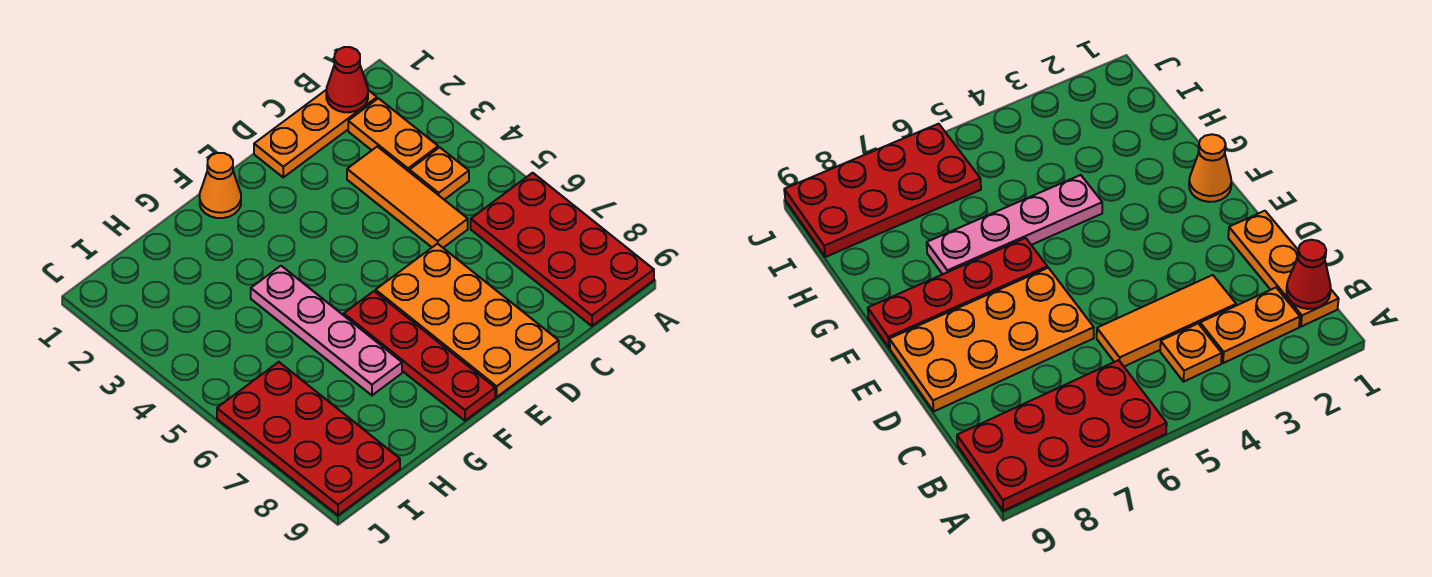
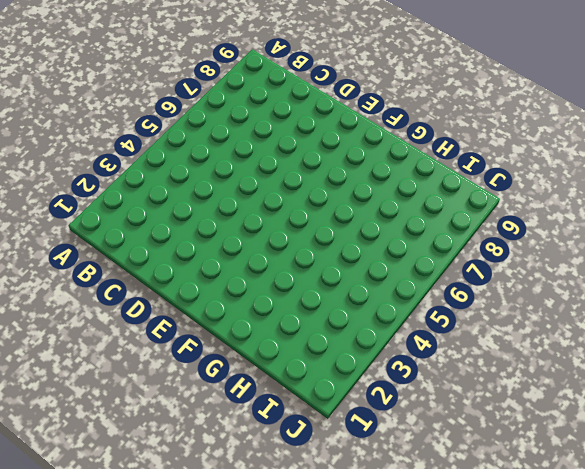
none -> red 2x4 plate [471,173,654,326]
none -> orange 1x3 plate [254,90,377,177]

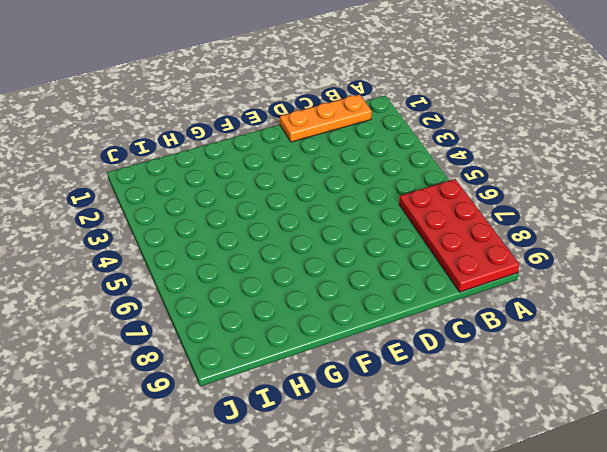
none -> orange 1x2 plate [348,98,438,172]
none -> orange 1x1 plate [410,147,469,200]

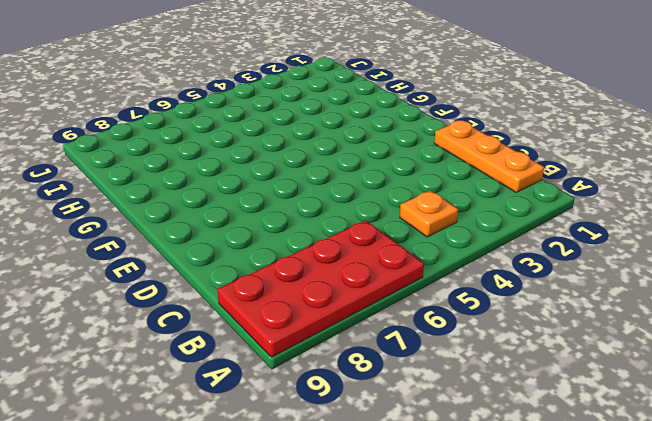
none -> orange 1x2 plate [348,98,438,172]
none -> orange 1x3 tile [347,146,468,248]

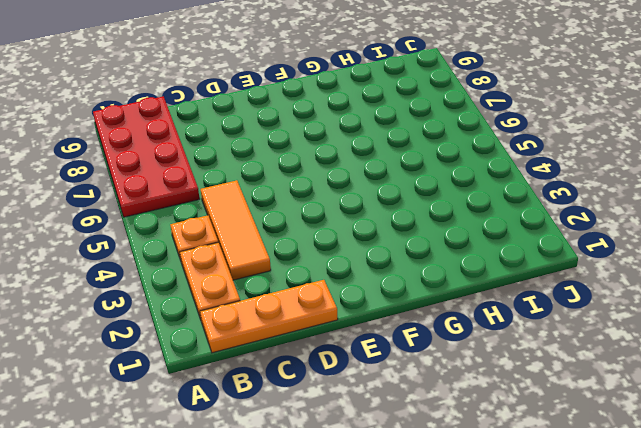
none -> orange 2x4 plate [376,244,559,397]
none -> orange 1x1 cone [200,153,241,218]

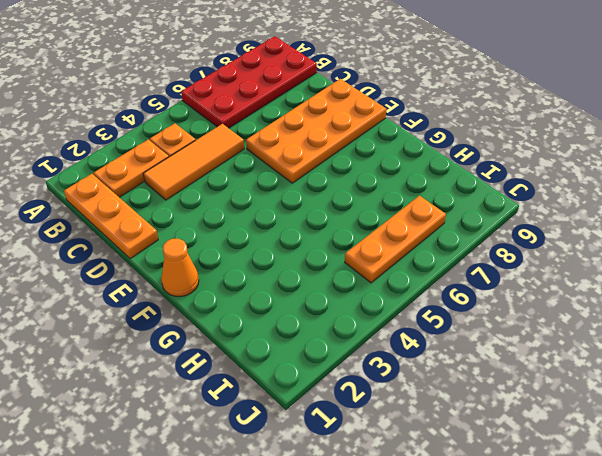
orange 1x3 plate [345,196,446,283] -> red 2x4 plate [217,362,400,515]
none -> red 1x4 plate [344,291,495,421]
none -> pink 1x4 plate [251,266,402,395]

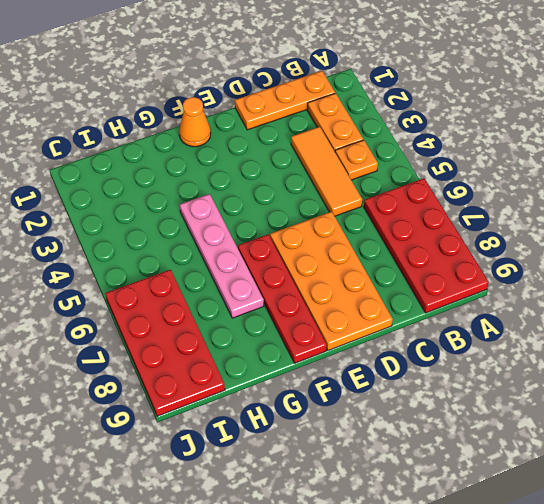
none -> red 1x1 cone [326,47,368,112]

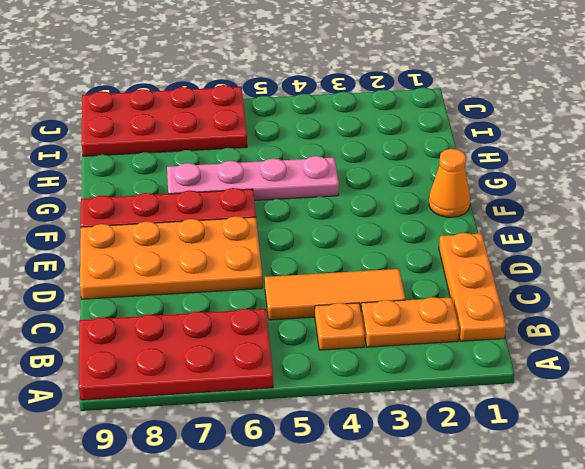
none -> red 1x1 cone [326,47,368,112]

